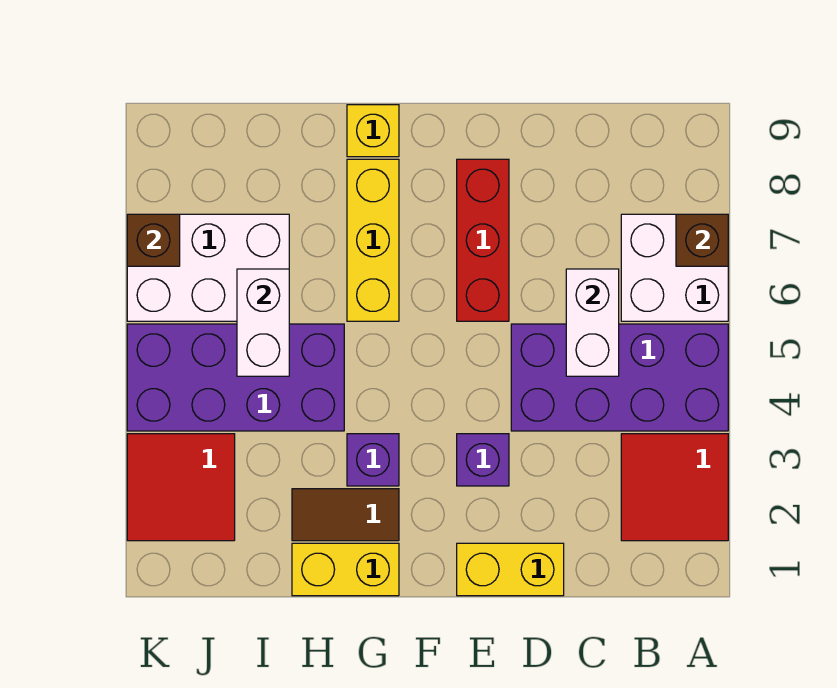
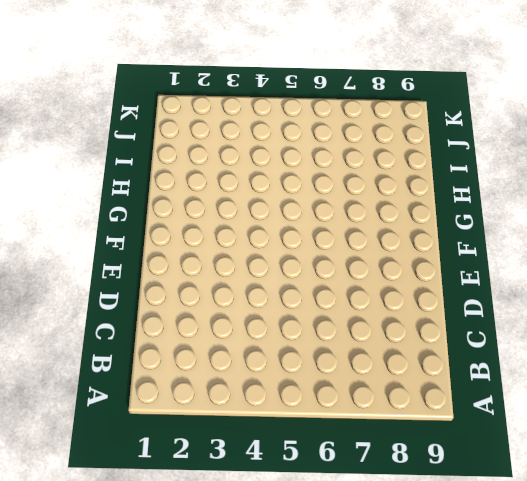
none -> red 2x2 tile [621,434,728,541]
none -> purple 2x4 brick [511,324,728,431]
none -> white 2x2 brick [621,214,728,321]

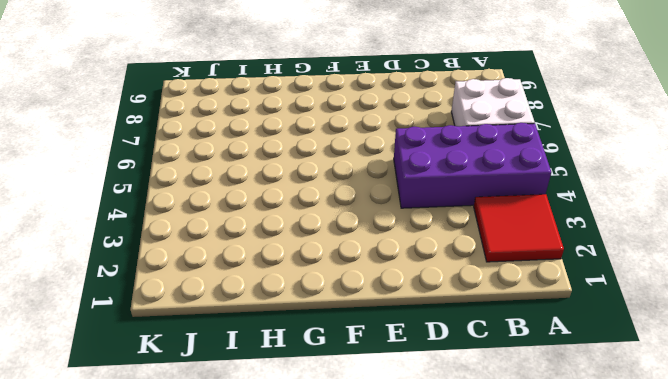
none -> yellow 1x2 brick [457,543,564,596]
none -> purple 1x1 brick [457,434,509,486]
none -> red 1x3 brick [457,159,509,321]

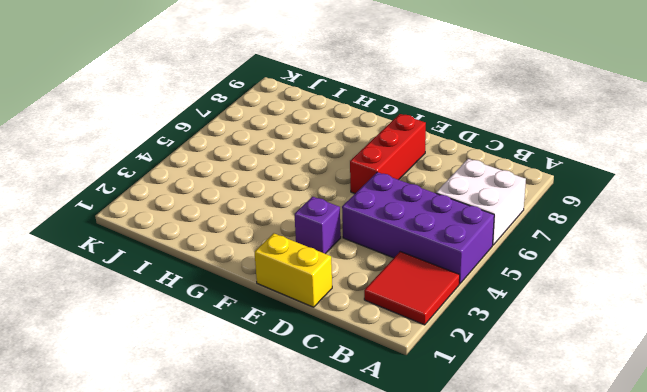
none -> yellow 1x2 brick [292,543,399,596]
none -> brown 1x2 tile [292,489,399,541]
none -> purple 1x1 brick [347,434,399,486]

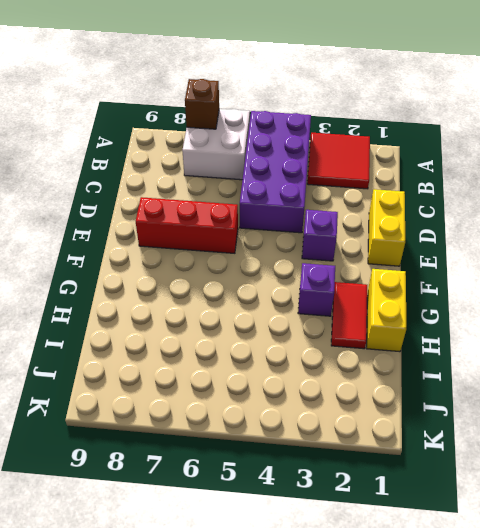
red 1x2 tile [331,282,367,349] -> brown 1x2 tile [292,489,399,541]
none -> yellow 1x3 brick [347,159,399,321]
none -> yellow 1x1 brick [347,105,399,157]
none -> purple 2x4 brick [127,324,344,431]

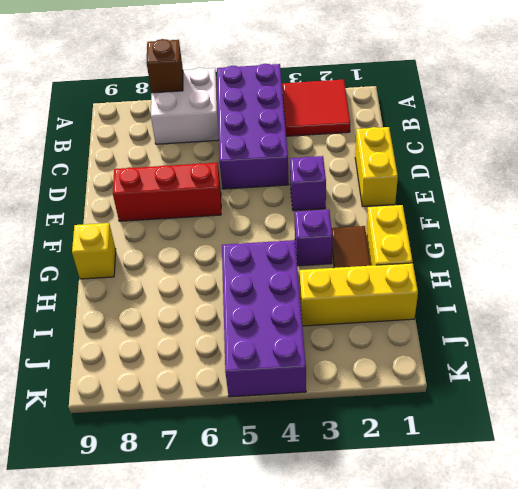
yellow 1x3 brick [299,263,418,326] -> yellow 1x3 brick moved to [347,159,399,321]
none -> white 2x3 brick [127,214,289,321]
none -> red 2x2 tile [127,434,235,541]
none -> white 1x2 brick [566,269,619,376]

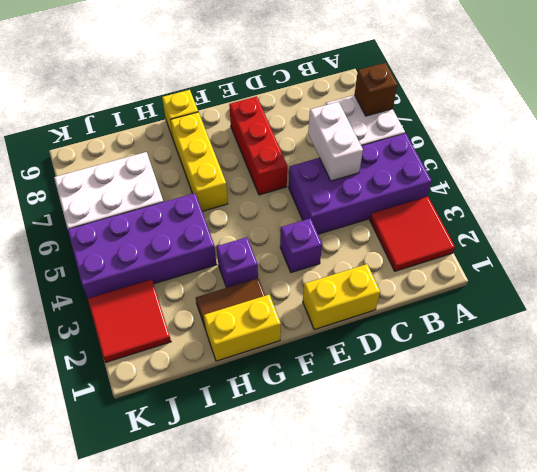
none -> white 1x2 brick [237,269,289,376]
none -> brown 1x1 brick [127,214,180,266]

